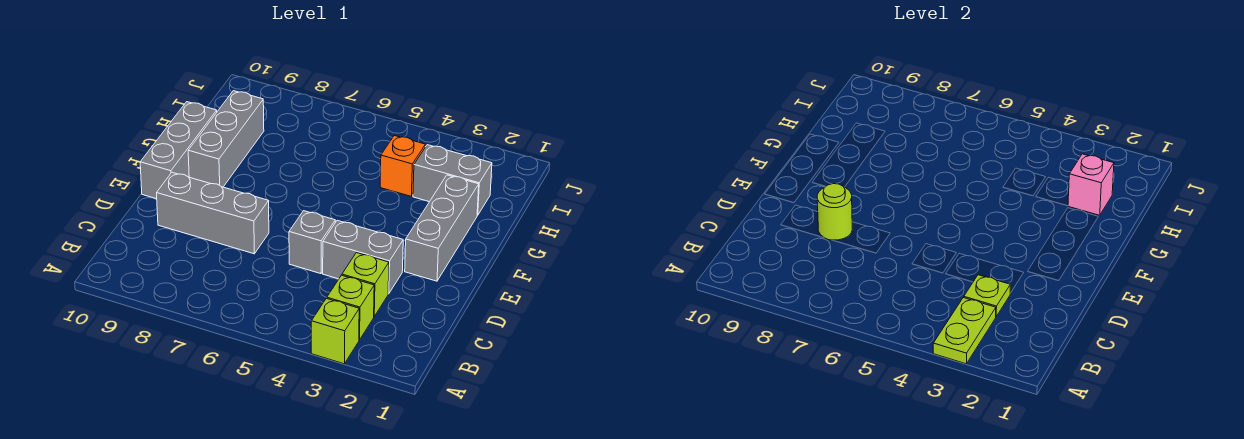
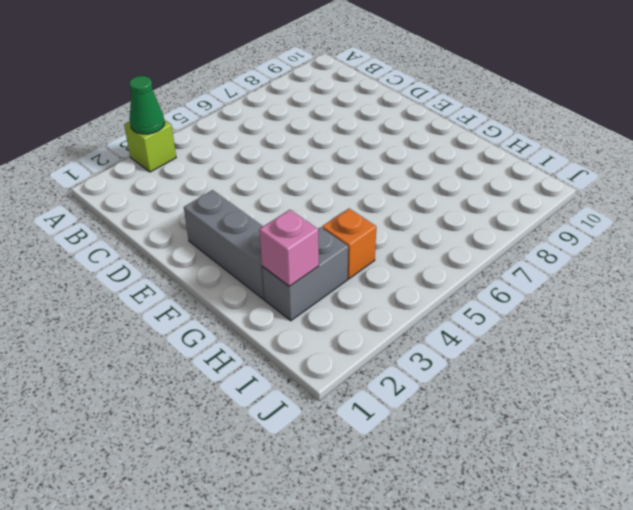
green 1x1 cone [129,76,165,134] -> lime 1x2 plate [933,298,996,364]
none -> lime 1x1 brick [327,275,374,340]
none -> lime 1x1 brick [342,253,389,316]
none -> grey 1x2 brick [323,220,403,294]

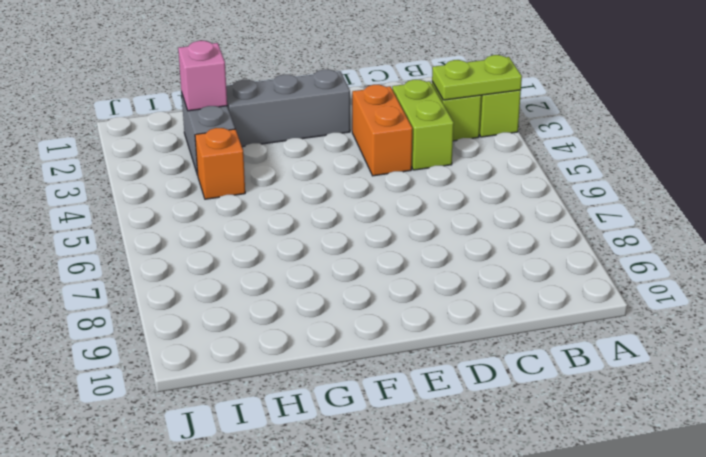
lime 1x2 brick [392,80,454,170] -> lime 1x1 brick [342,253,389,316]
orange 1x2 brick [352,85,412,176] -> grey 1x2 brick [323,220,403,294]
none -> grey 1x1 brick [289,211,335,274]
none -> grey 1x3 brick [157,172,269,254]
none -> grey 1x3 brick [140,102,217,199]

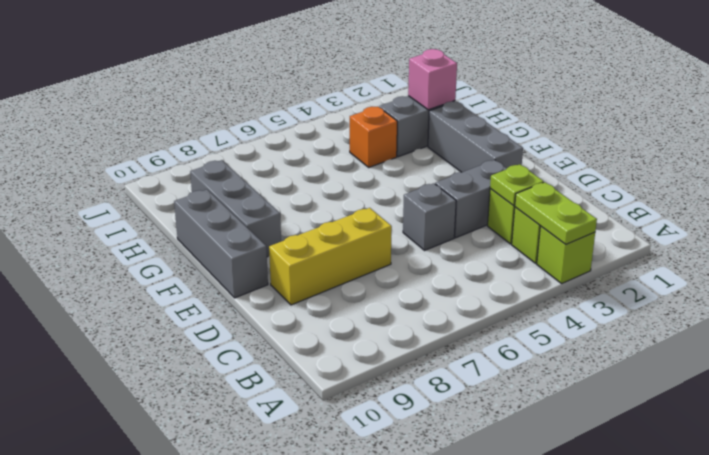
yellow 1x3 brick [269,208,392,305] -> grey 1x3 brick [157,172,269,254]
none -> lime 1x1 round brick [817,184,852,240]

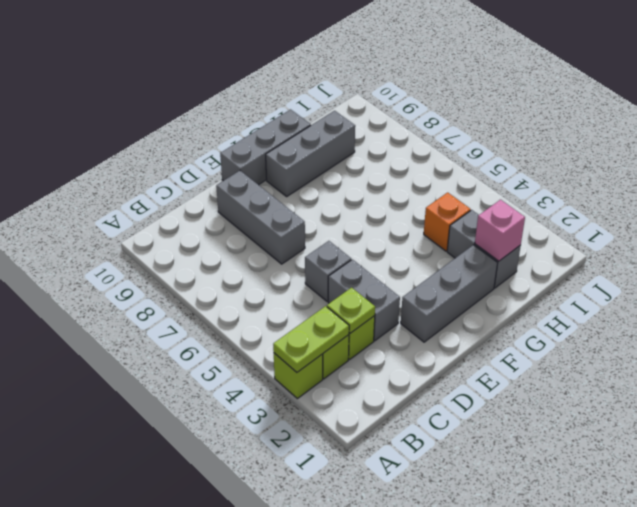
none -> lime 1x1 round brick [817,184,852,240]

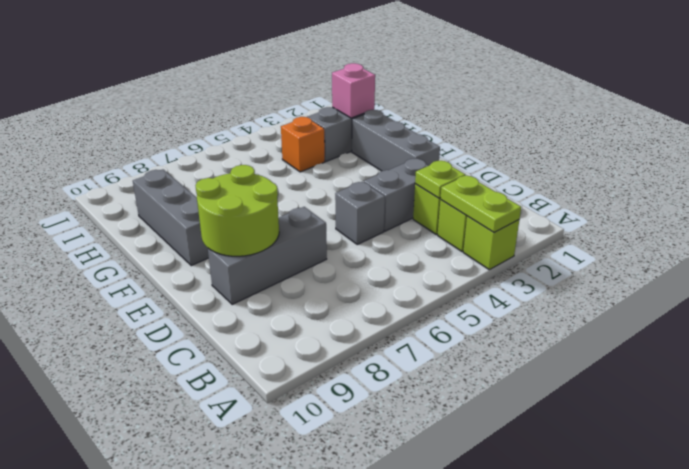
lime 2x2 round brick [196,165,279,256] -> lime 1x1 round brick [817,184,852,240]
none -> grey 1x3 brick [140,102,217,199]

